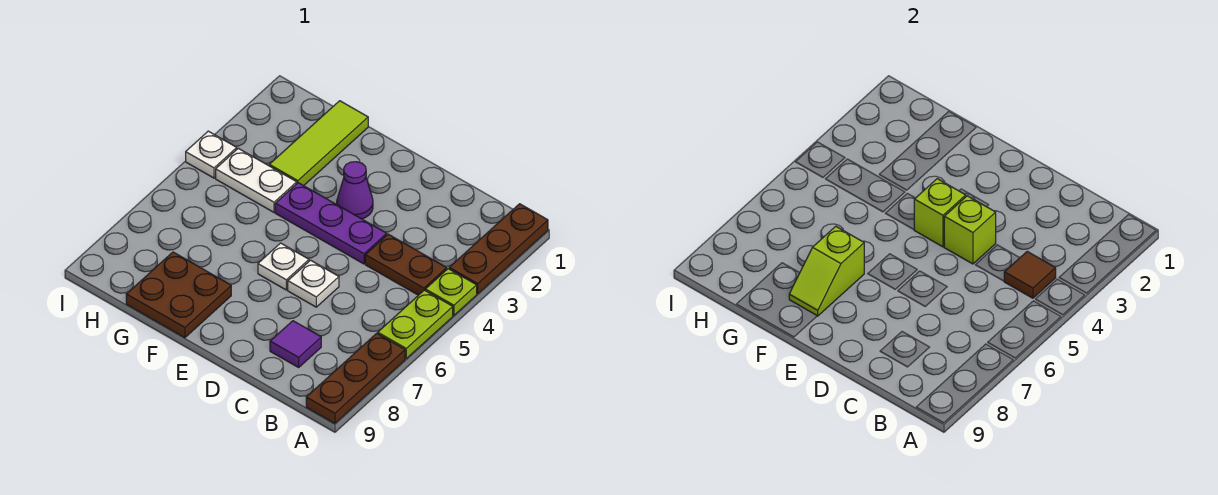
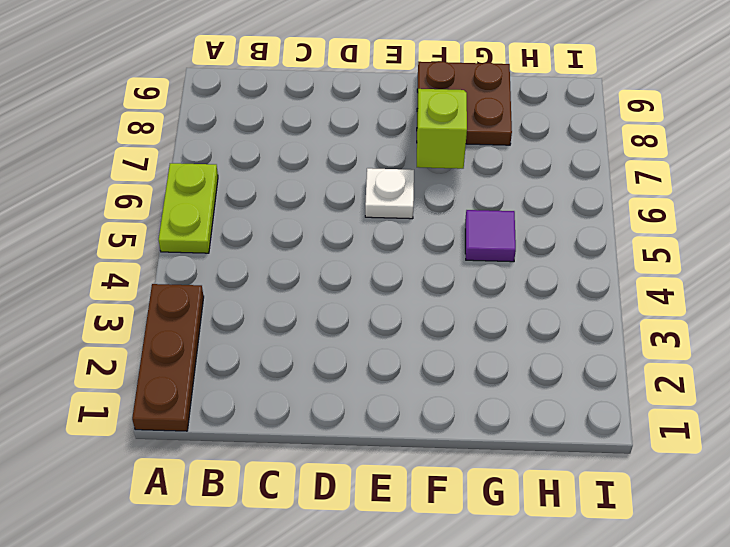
purple 1x1 tile [465,210,516,262] -> purple 1x1 tile moved to [270,321,321,367]
none -> lime 1x1 plate [425,269,477,315]
none -> brown 1x3 plate [306,333,405,424]
none -> brown 1x2 plate [365,234,447,295]

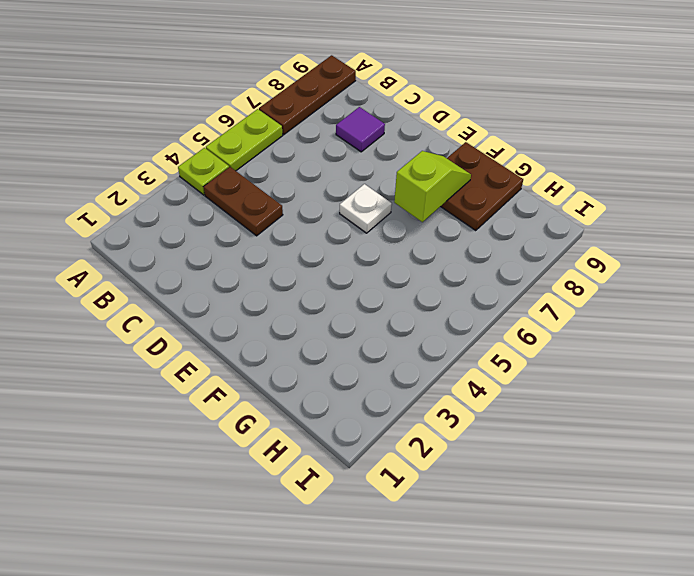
none -> brown 1x3 plate [449,204,548,294]
none -> purple 1x3 plate [275,183,387,264]
none -> white 1x1 plate [288,260,339,307]

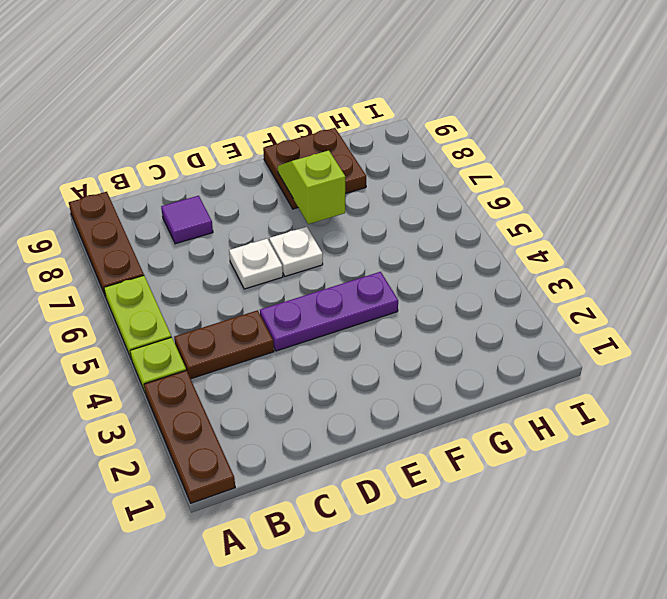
none -> purple 1x1 cone [337,162,373,219]
none -> lime 1x3 tile [269,101,368,186]
none -> white 1x2 plate [216,148,297,212]

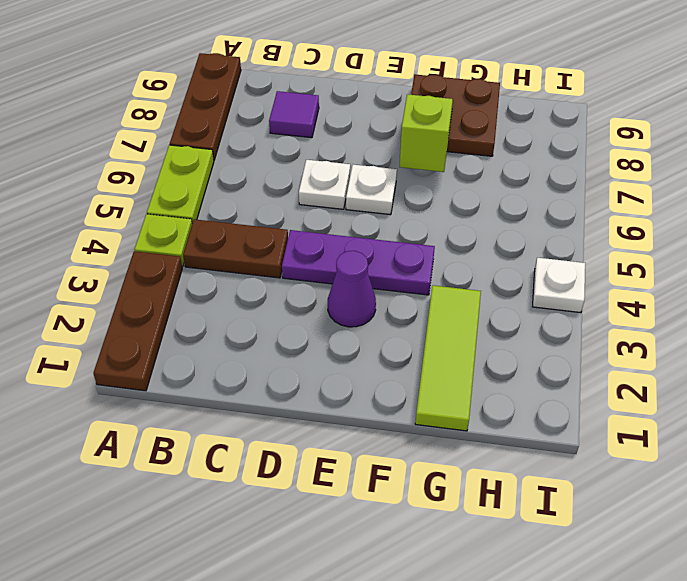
none -> white 1x2 plate [216,148,297,212]
none -> brown 1x1 tile [1004,252,1056,298]
none -> lime 1x1 brick [944,196,996,264]

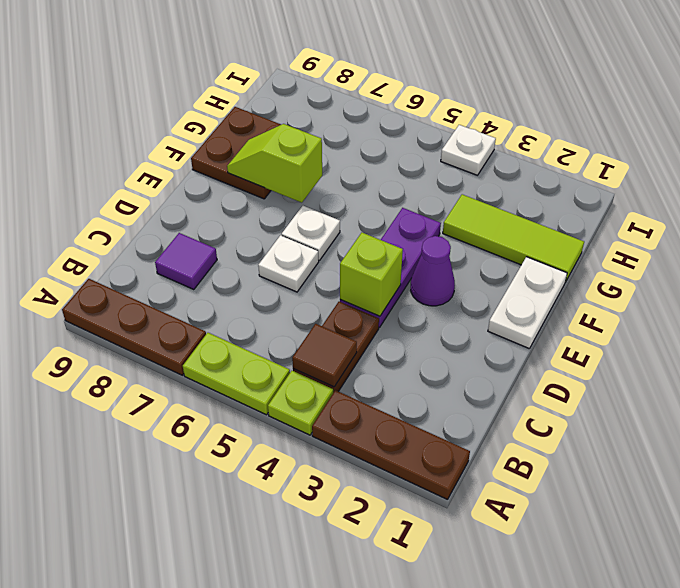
white 1x2 plate [488,257,567,349] -> white 1x2 plate moved to [216,148,297,212]
none -> lime 1x1 brick [914,179,966,247]

